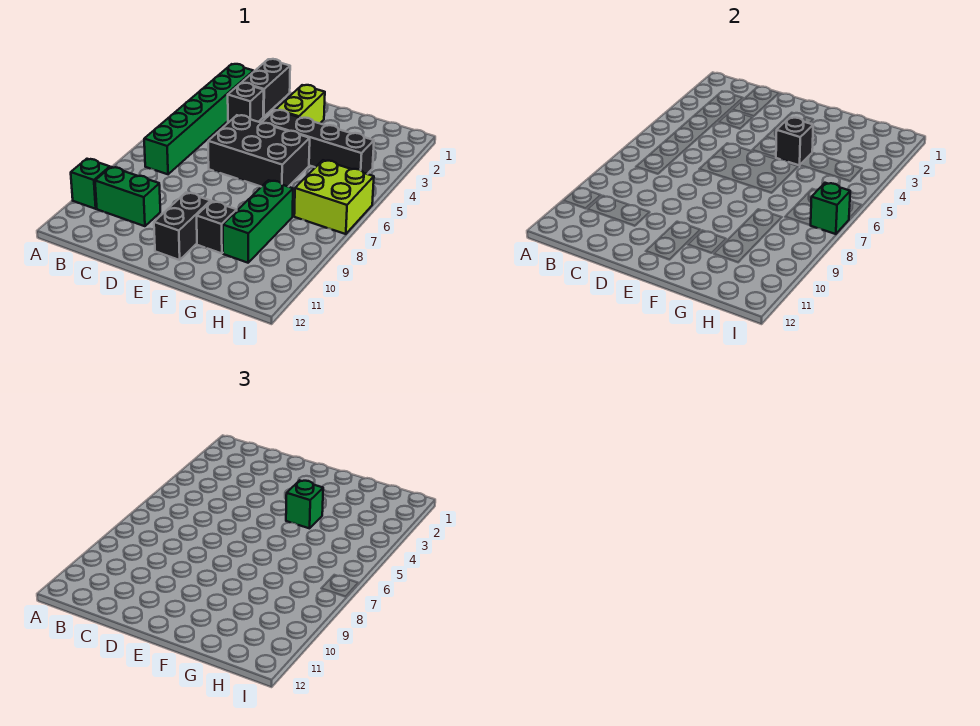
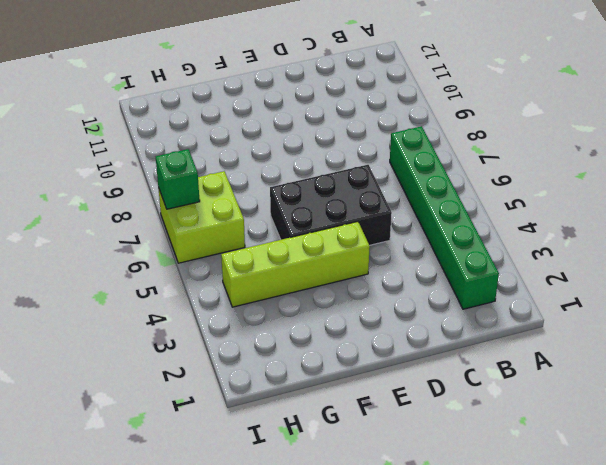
lime 1x4 brick [221,222,370,307] -> black 1x4 brick [262,110,374,174]
none -> green 1x1 brick [71,159,110,209]
none -> green 1x2 brick [95,167,160,226]
none -> black 1x2 brick [242,59,290,117]

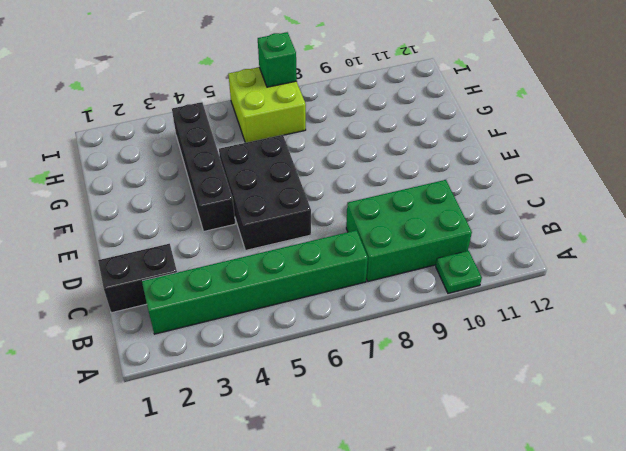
green 1x1 plate [436,251,482,293] -> green 1x1 brick [71,159,110,209]
green 2x3 brick [346,180,472,282] -> green 1x2 brick [95,167,160,226]
none -> black 1x1 brick [228,83,264,122]
none -> lime 1x2 brick [276,85,325,123]
none -> black 1x2 brick [154,192,211,260]

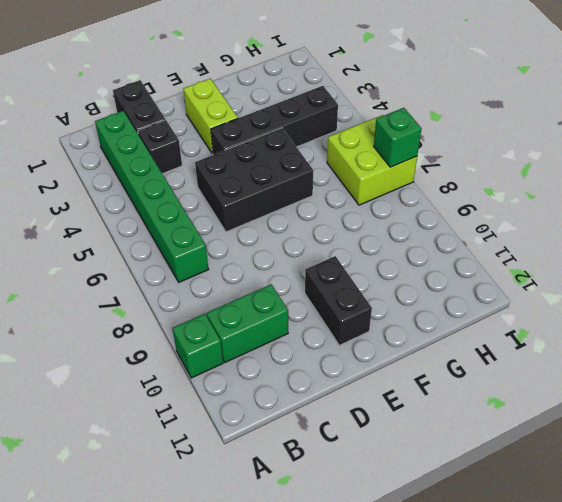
none -> black 1x1 brick [197,201,237,253]
none -> green 1x3 brick [223,180,293,263]
none -> black 1x1 brick [776,117,813,165]

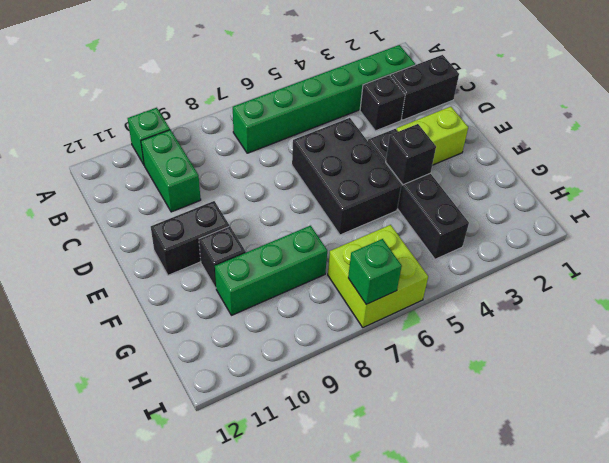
none -> green 1x1 brick [286,480,323,528]

